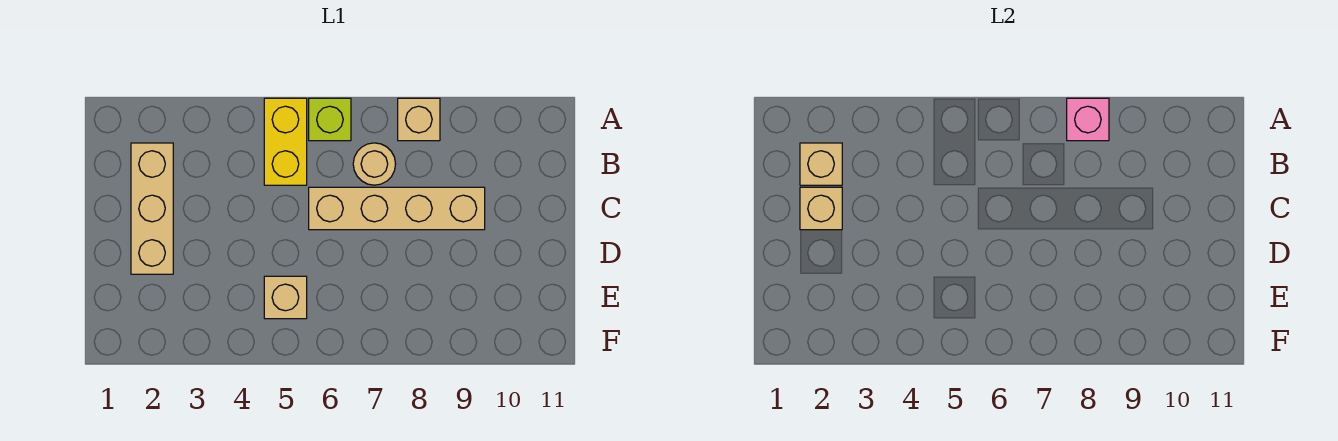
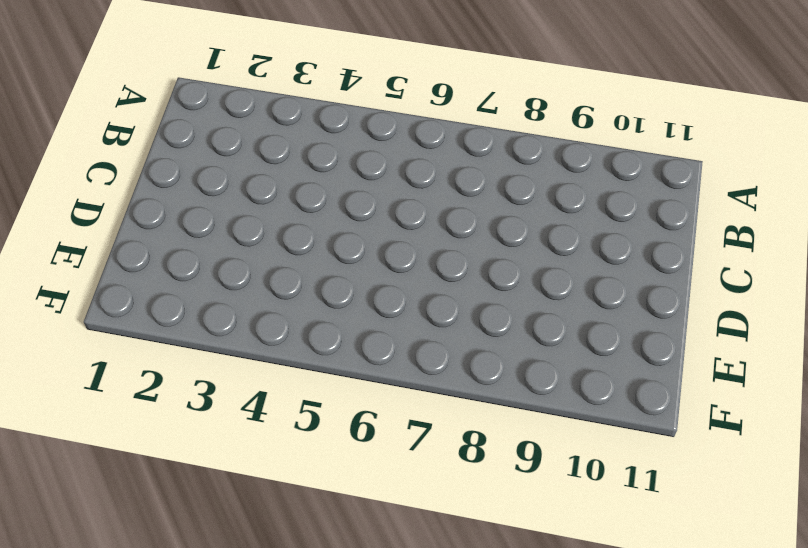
none -> yellow 1x2 brick [264,98,307,185]
none -> lime 1x1 brick [309,98,351,141]

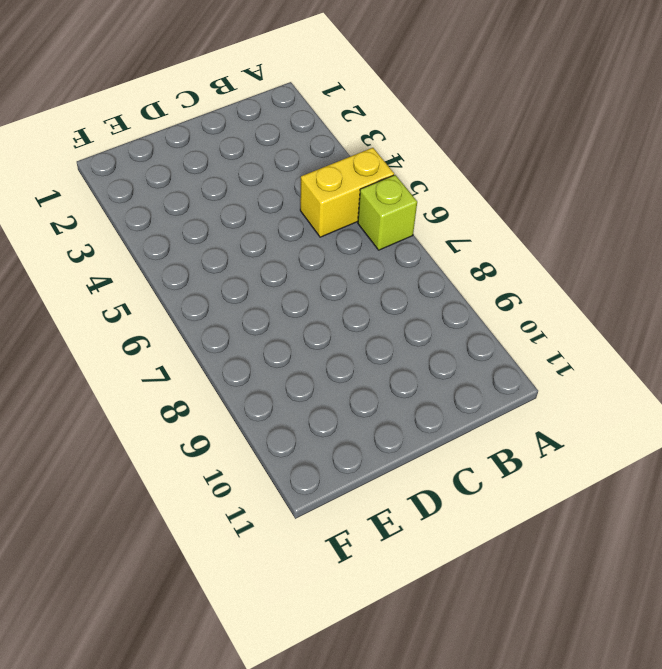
none -> tan 1x1 brick [398,98,440,141]
none -> tan 1x3 brick [131,143,173,274]

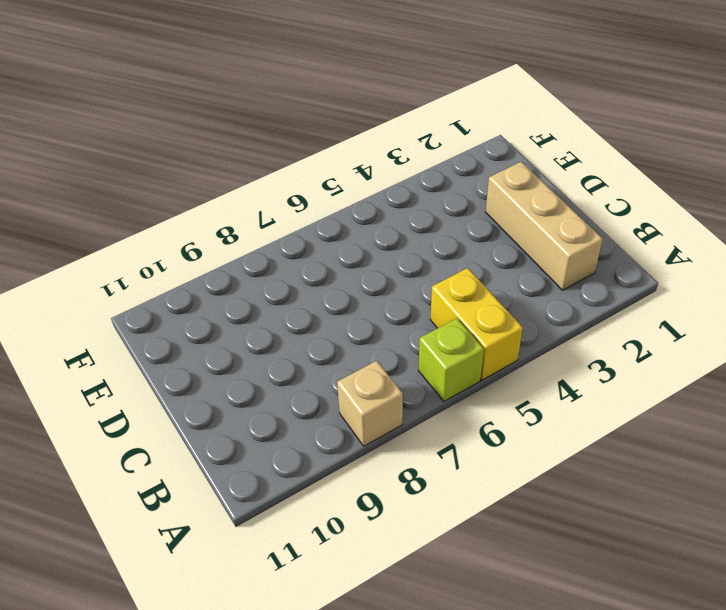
none -> tan 1x1 round brick [353,143,396,185]
none -> tan 1x4 brick [309,187,485,230]

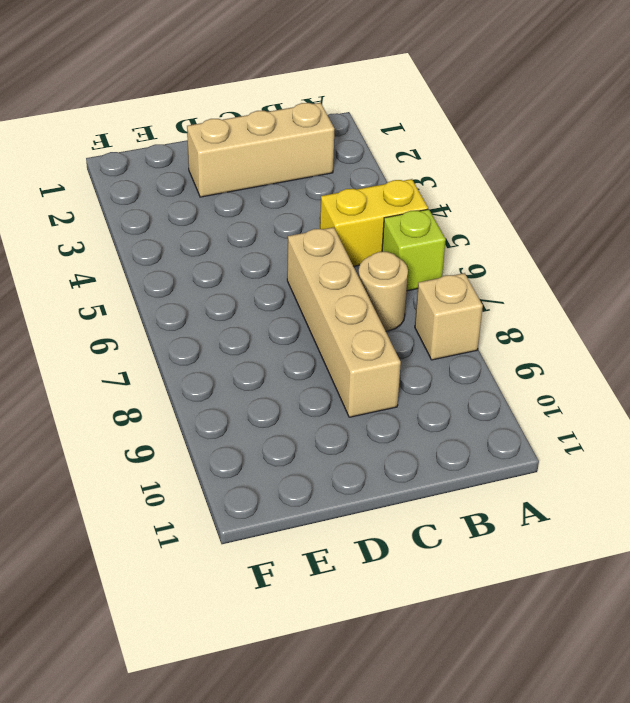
none -> tan 1x1 brick [264,276,307,319]
none -> pink 1x1 brick [1067,98,1109,141]

